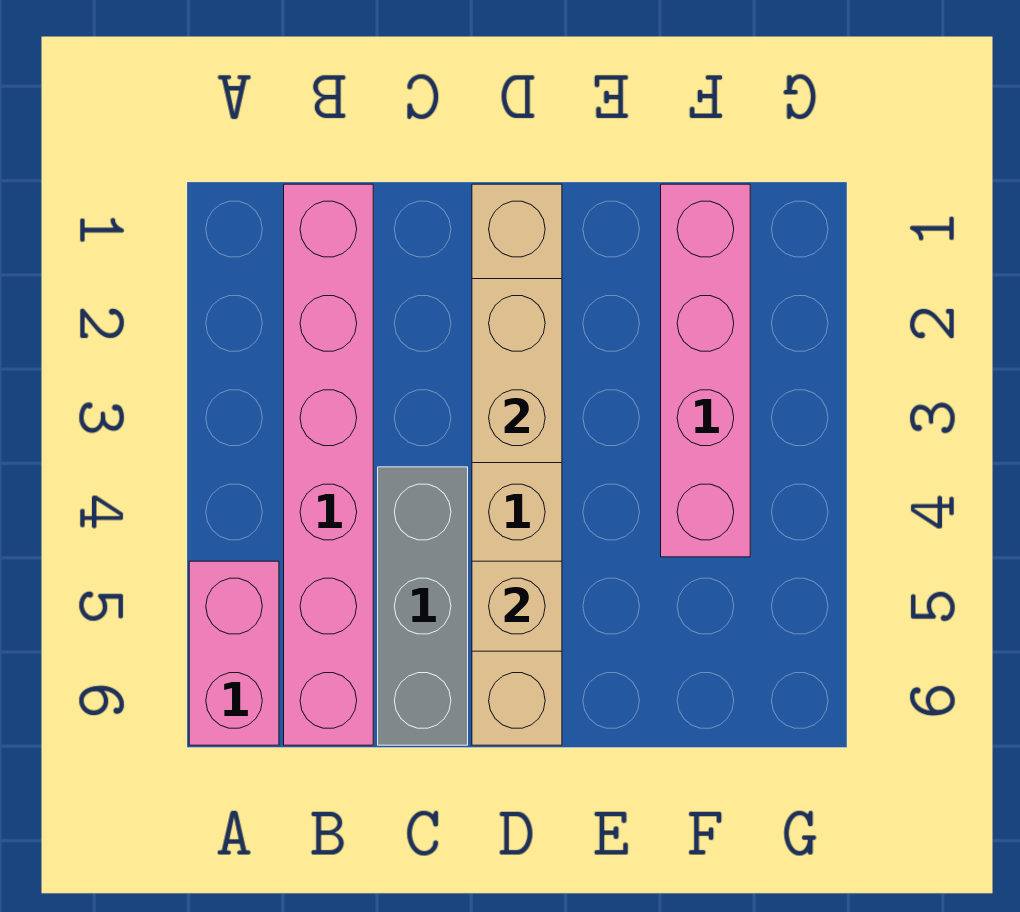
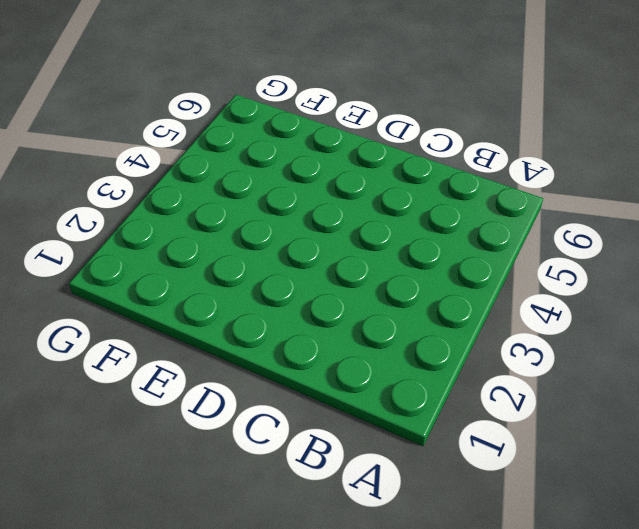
none -> pink 1x2 brick [189,561,279,745]
none -> pink 1x6 brick [284,184,373,745]

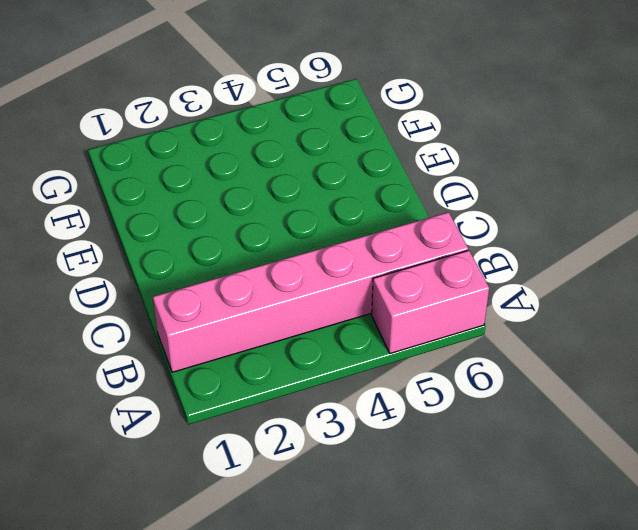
none -> grey 1x3 brick [378,467,468,745]
none -> tan 1x6 brick [472,184,562,745]

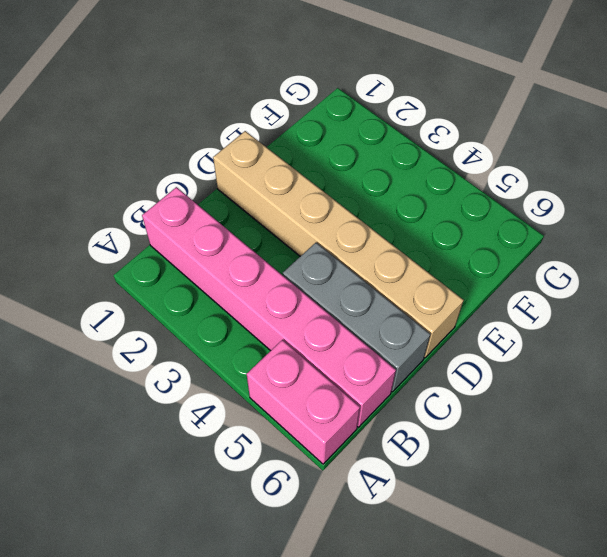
none -> pink 1x4 brick [661,184,750,557]
none -> tan 1x2 brick [472,279,562,463]

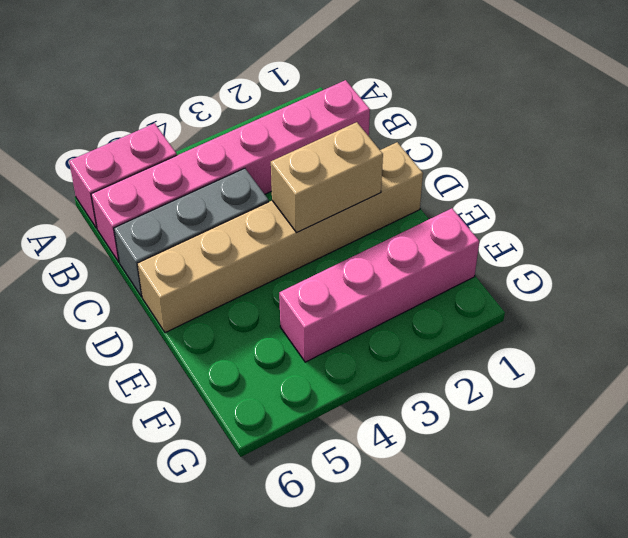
none -> tan 1x1 brick [472,561,562,651]

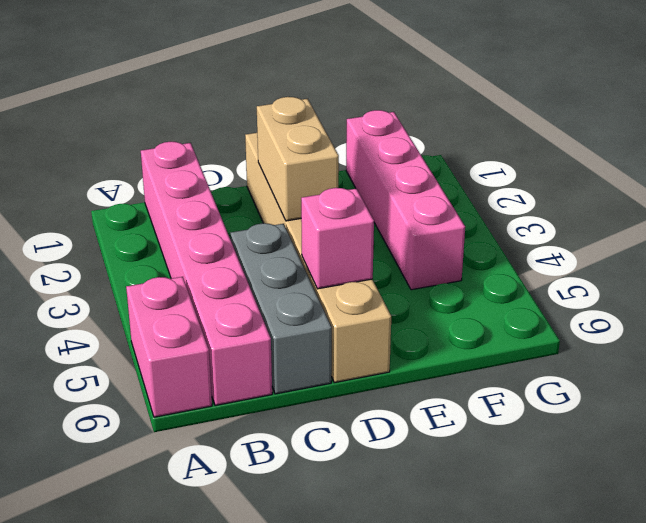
pink 1x1 brick [301,188,374,289] -> tan 1x1 brick [472,561,562,651]

